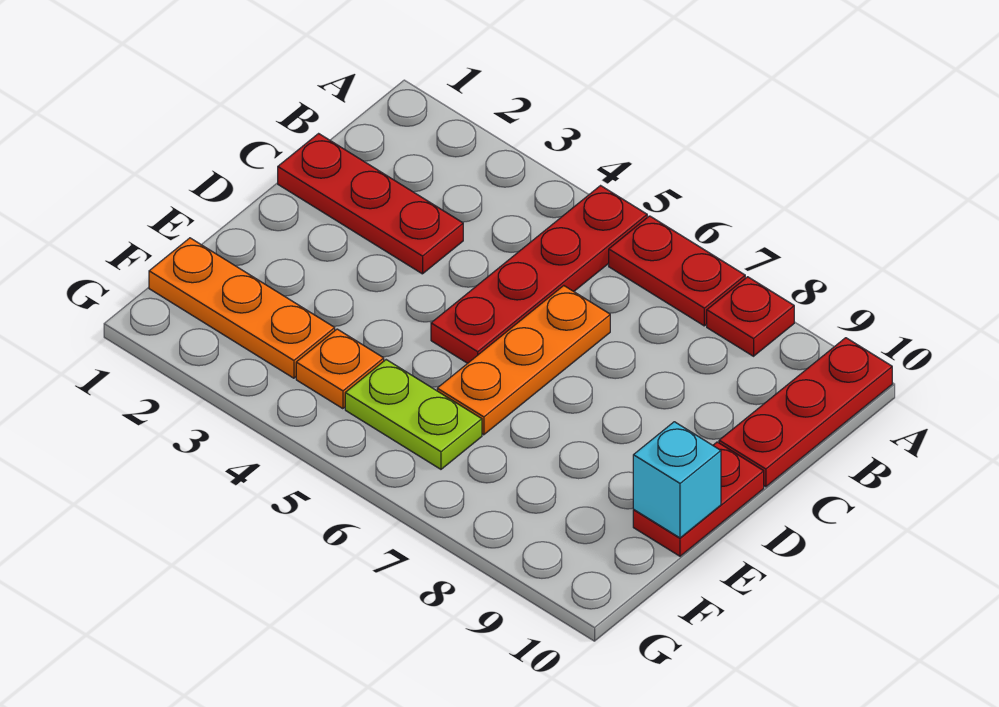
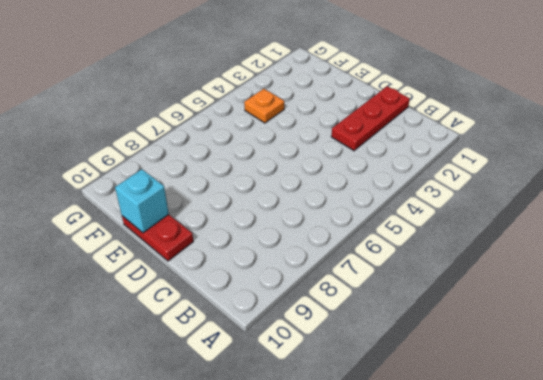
none -> red 1x4 plate [431,186,647,363]
none -> red 1x2 plate [609,216,745,326]

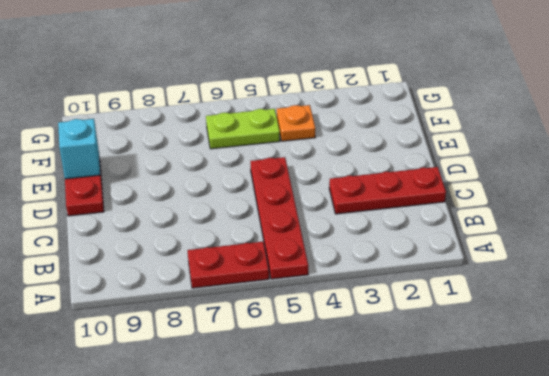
none -> red 1x1 plate [707,277,794,356]
none -> red 1x3 plate [719,338,892,487]

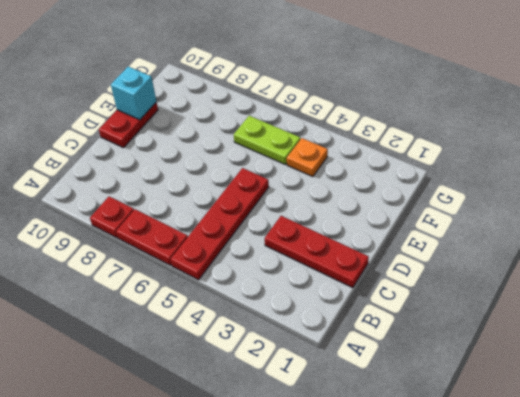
none -> red 1x3 plate [719,338,892,487]
none -> orange 1x3 plate [437,286,610,435]

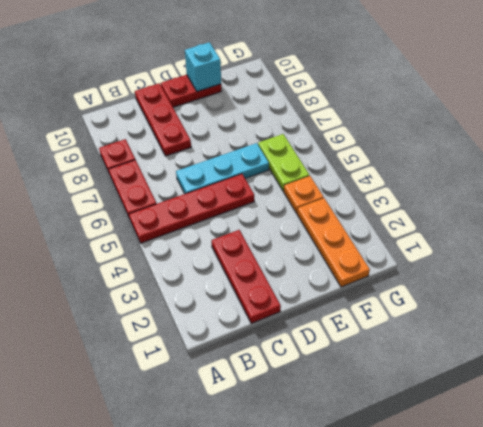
cyan 1x3 plate [176,143,269,194] -> orange 1x3 plate [437,286,610,435]
red 1x3 plate [135,83,191,156] -> red 1x3 plate turned to [719,338,892,487]

